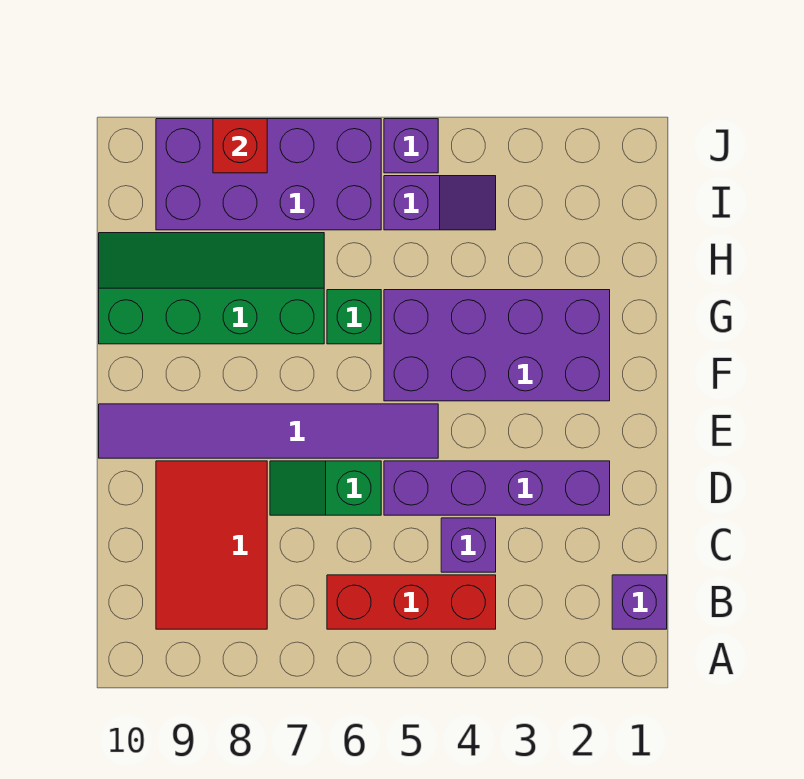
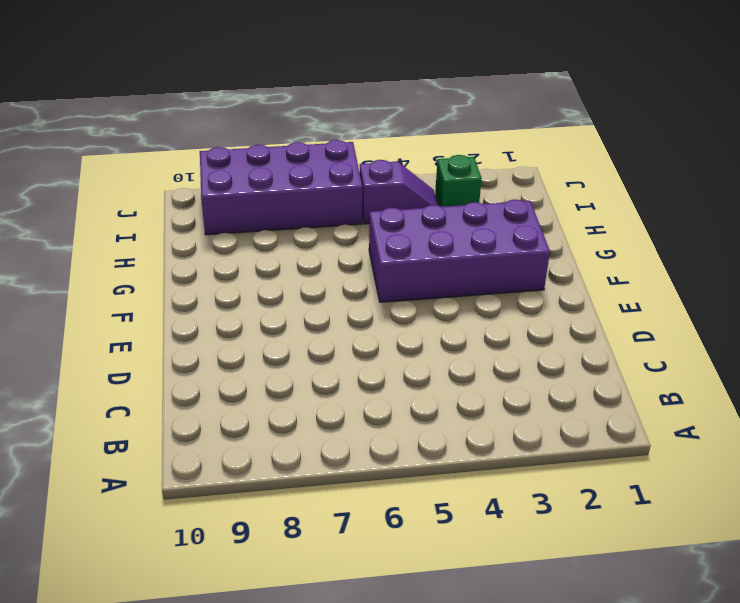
green 1x1 brick [435,155,482,207] -> green 1x1 brick moved to [327,290,381,344]
none -> purple 1x1 brick [612,575,667,629]
none -> red 1x3 brick [327,575,496,629]
none -> red 2x3 tile [156,461,267,629]

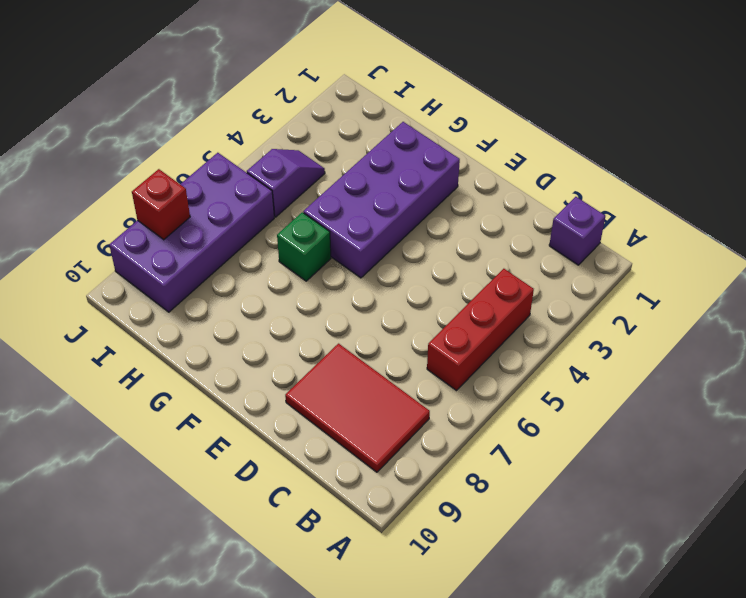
none -> purple 1x1 brick [441,518,496,572]
none -> purple 1x4 brick [384,461,610,515]
none -> green 1x2 slope [270,461,381,515]

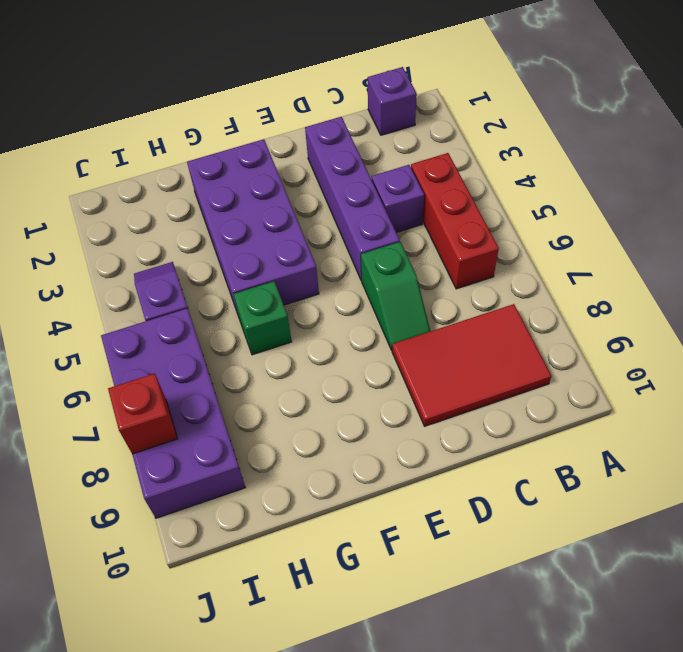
none -> purple 1x6 tile [99,404,438,458]
none -> green 2x4 slope [99,233,324,344]
none -> purple 1x1 brick [384,119,438,173]

